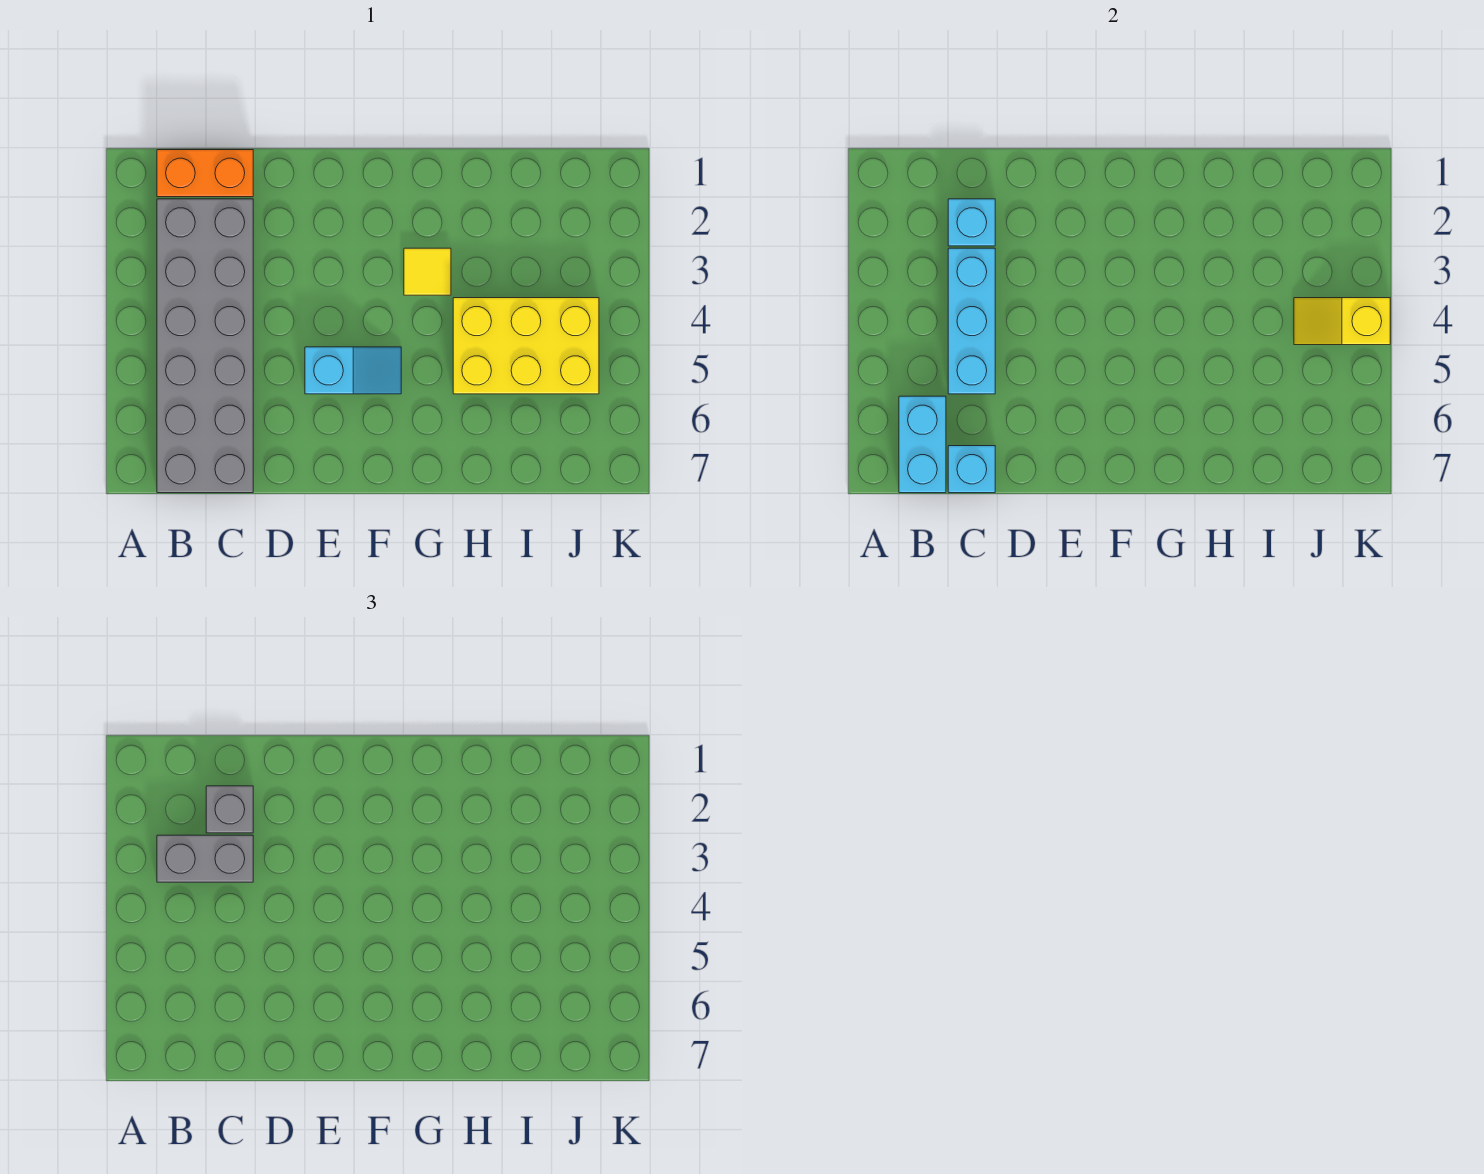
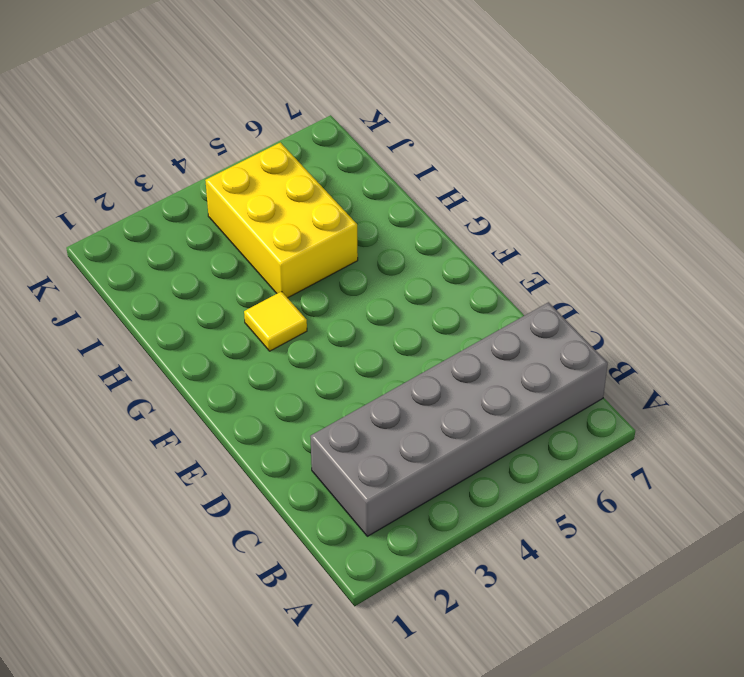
none -> orange 1x2 brick [157,150,253,197]
none -> cyan 1x2 slope [305,347,401,394]
none -> cyan 1x2 brick [899,396,946,493]

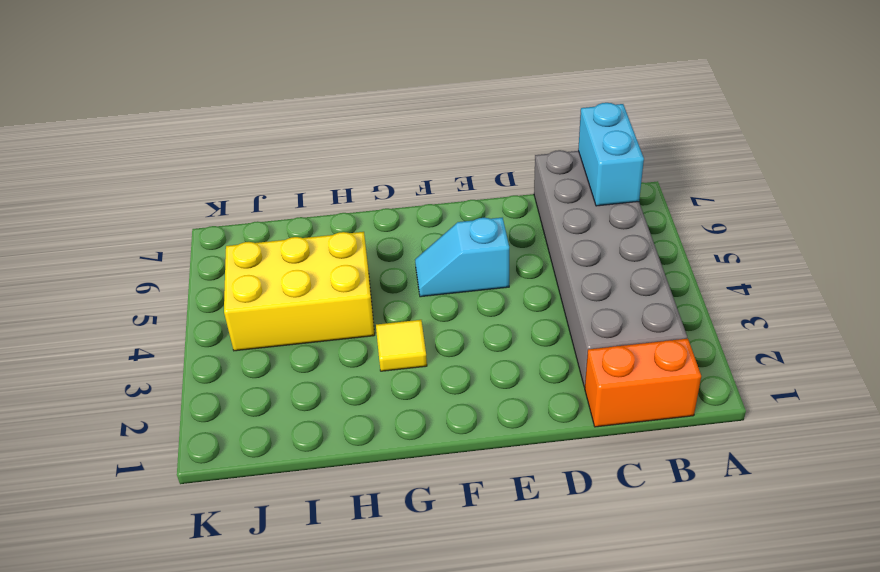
none -> cyan 1x1 brick [948,199,995,246]
none -> cyan 1x3 brick [948,248,995,394]
none -> cyan 1x1 brick [948,446,995,493]

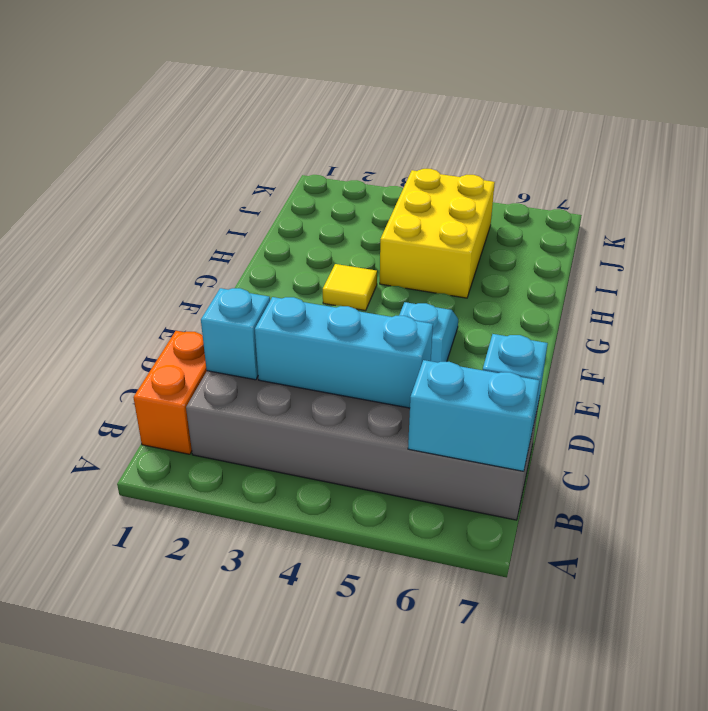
none -> yellow 1x2 slope [1294,298,1390,345]
none -> grey 1x2 brick [157,835,253,882]
none -> grey 1x1 brick [206,786,253,833]

